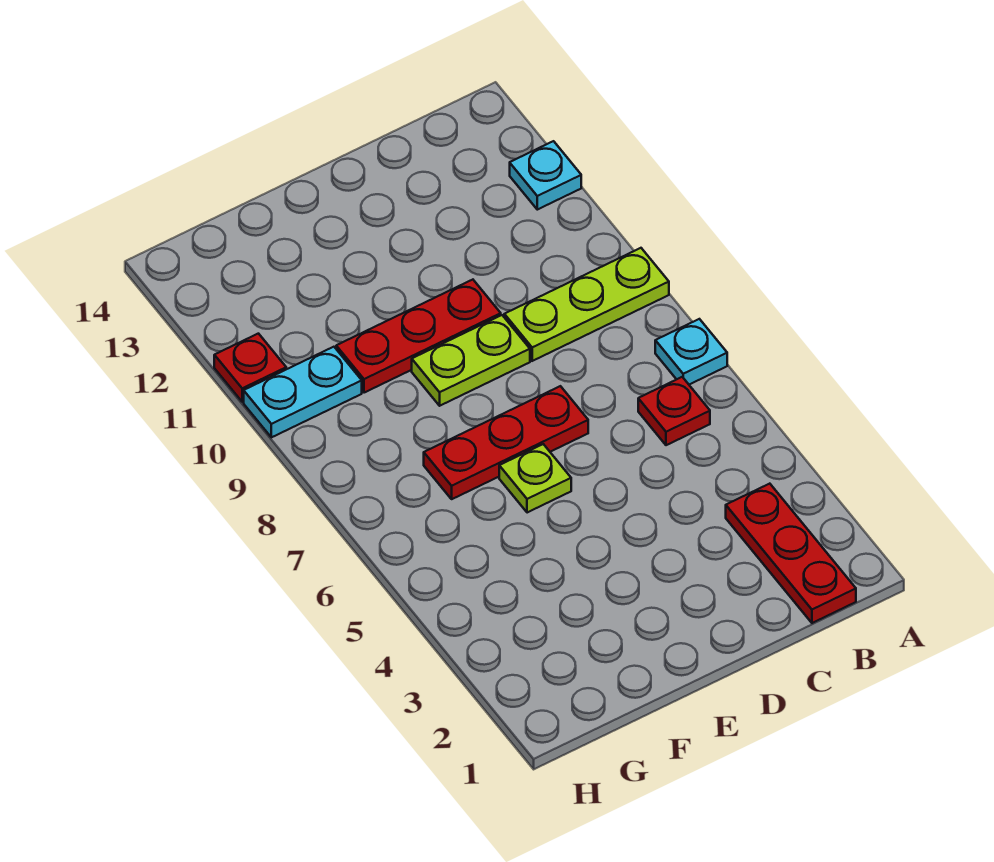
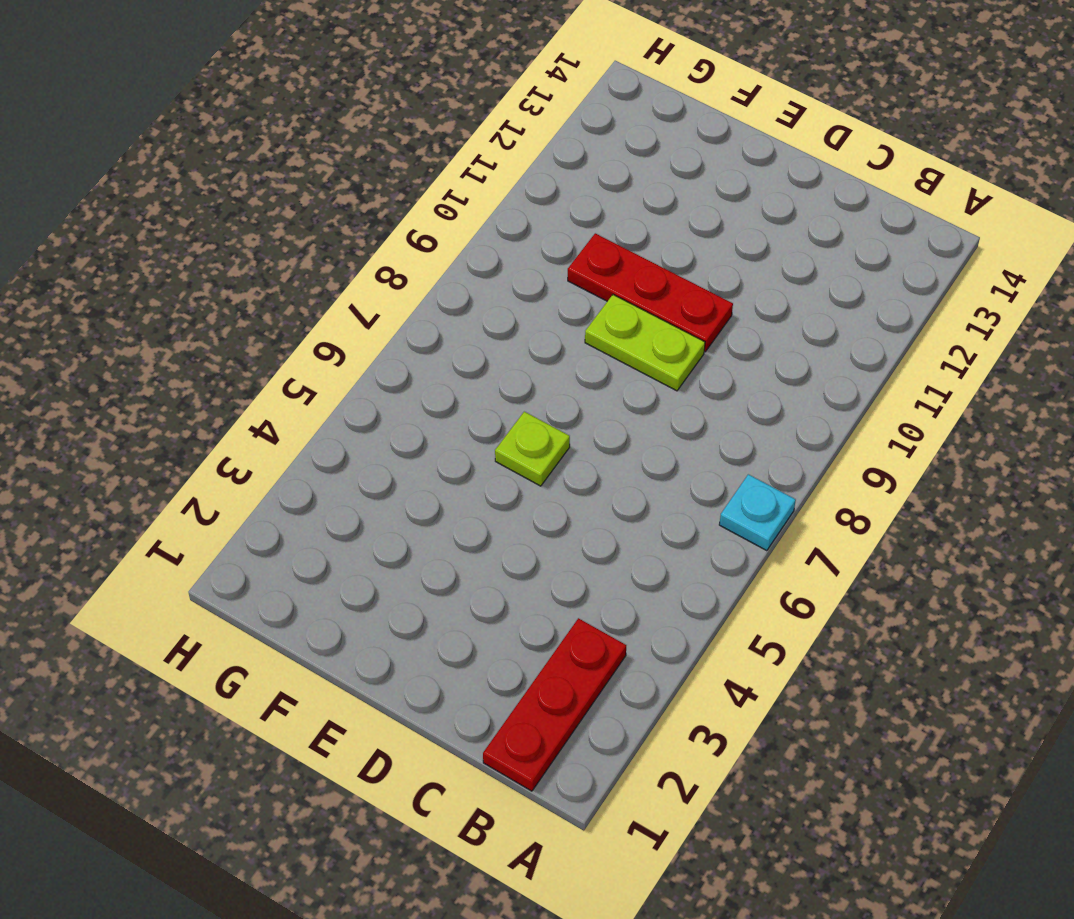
none -> lime 1x3 plate [504,248,669,361]
none -> cyan 1x1 plate [510,141,581,210]

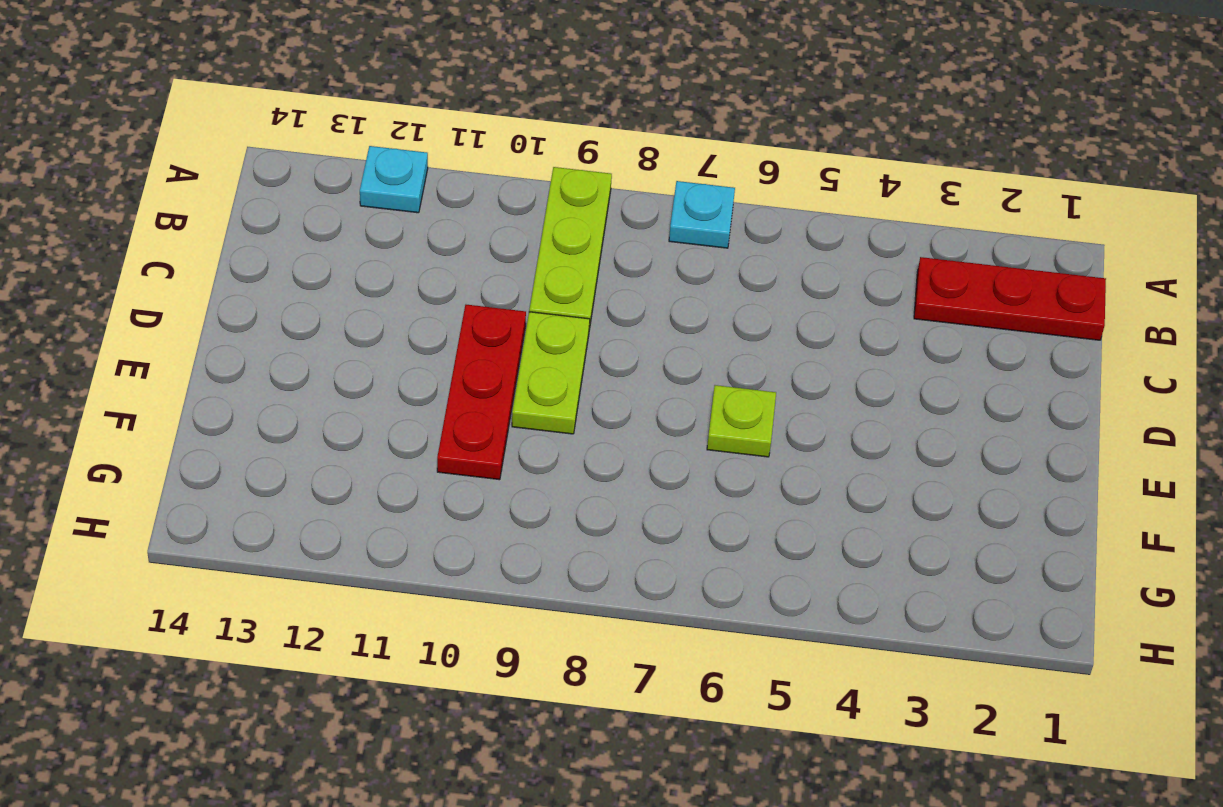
none -> red 1x1 plate [638,377,710,445]
none -> red 1x3 plate [424,386,588,499]

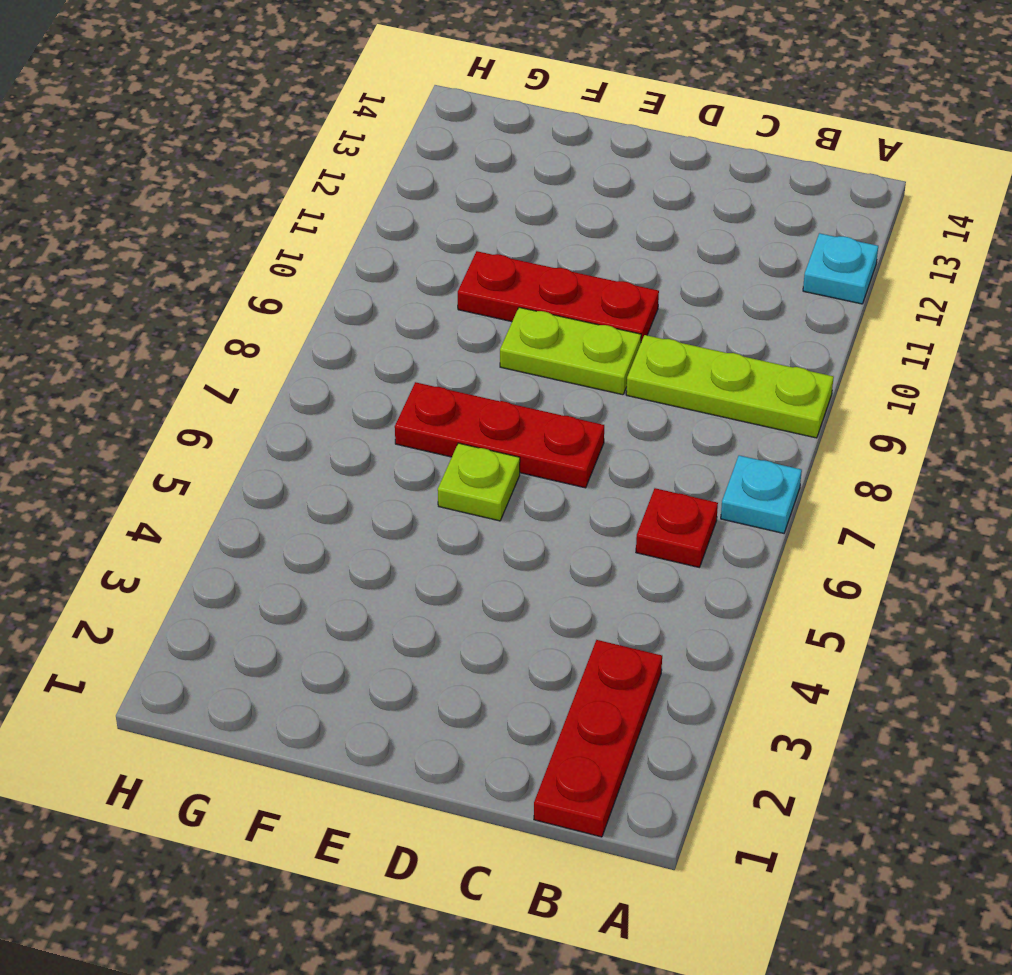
none -> cyan 1x2 plate [244,347,362,437]
none -> red 1x1 plate [214,334,286,402]

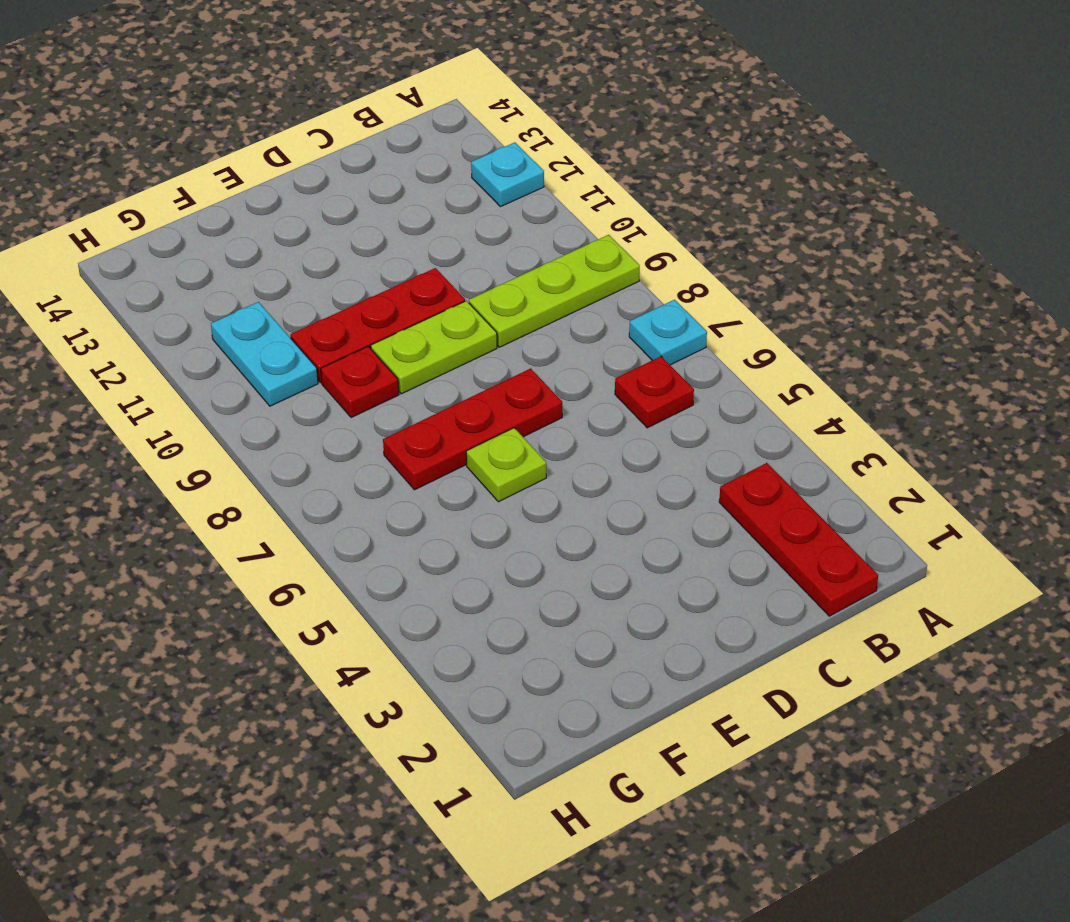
red 1x1 plate [321,346,399,418] -> red 1x1 plate moved to [214,334,286,402]
cyan 1x2 plate [211,302,318,406] -> cyan 1x2 plate turned to [244,347,362,437]

